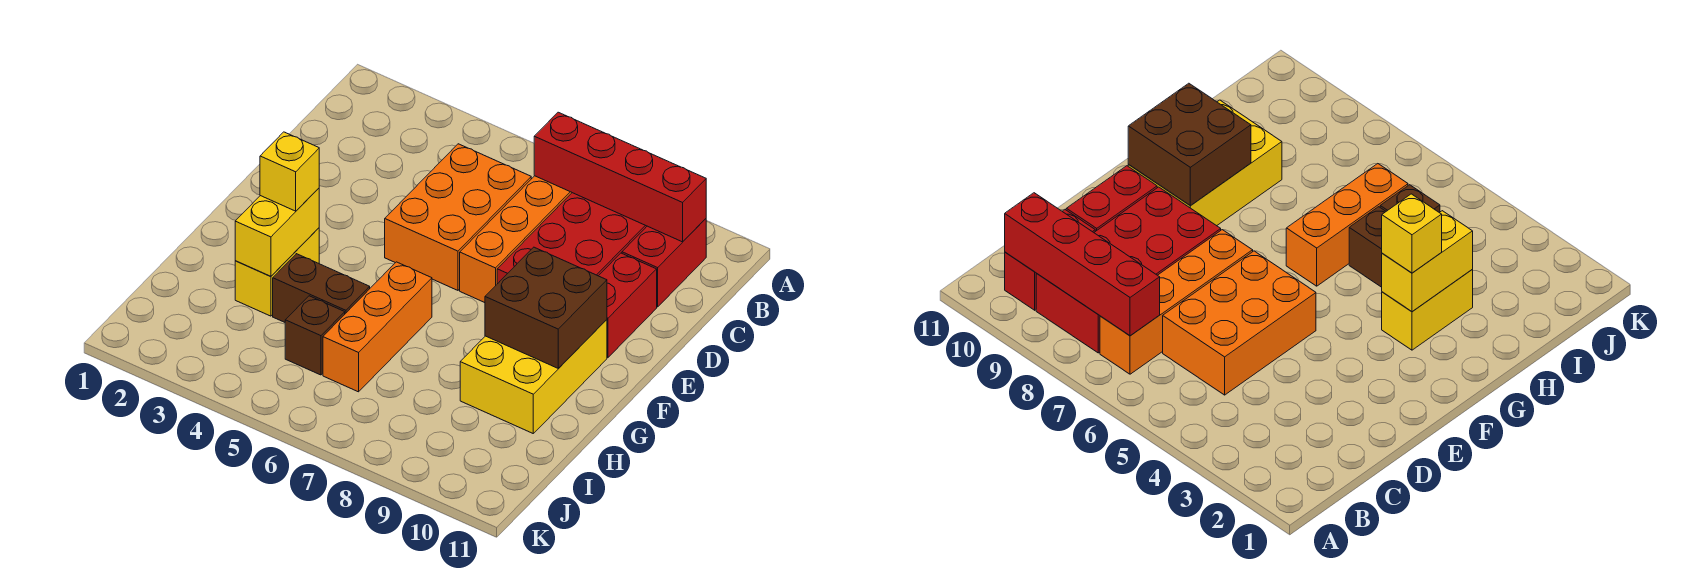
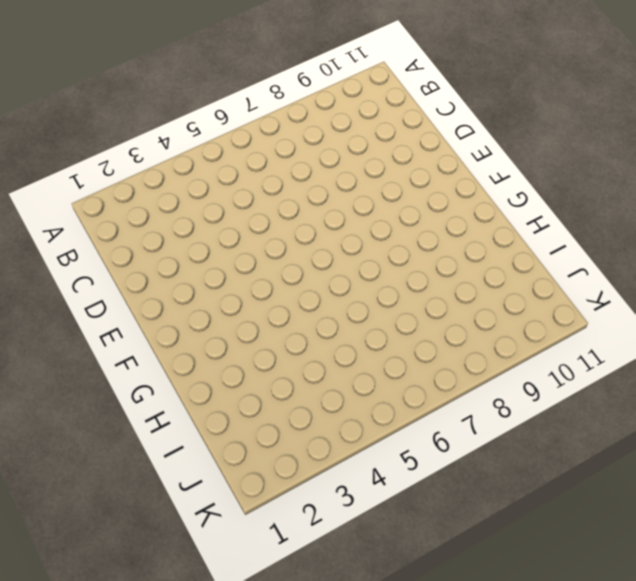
none -> orange 1x4 brick [460,176,572,303]
none -> red 2x4 brick [497,193,647,284]
none -> red 1x2 brick [622,219,706,307]

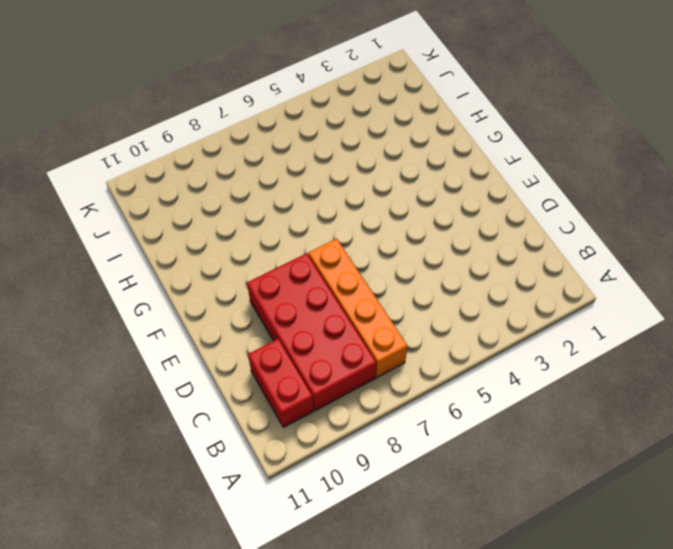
none -> orange 2x3 brick [385,144,531,290]
none -> red 1x2 brick [599,253,657,358]
none -> yellow 2x3 brick [460,320,607,433]

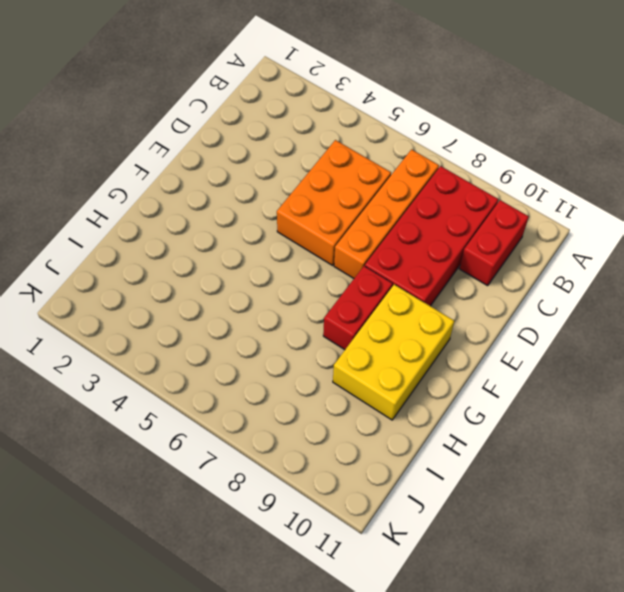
red 1x2 brick [323,266,393,350] -> red 1x2 brick moved to [599,253,657,358]
none -> yellow 1x2 brick [235,228,319,316]
none -> orange 1x3 brick [323,262,432,392]
none -> brown 1x2 brick [273,254,370,322]

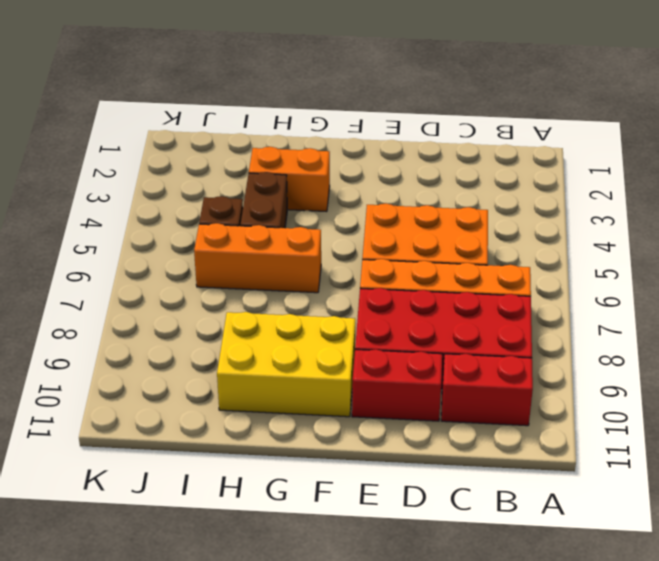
orange 1x2 brick [249,147,330,212] -> yellow 1x2 brick [235,228,319,316]
none -> red 1x4 brick [534,112,706,242]
none -> brown 2x2 brick [485,247,607,368]
none -> yellow 1x2 brick [235,188,319,276]

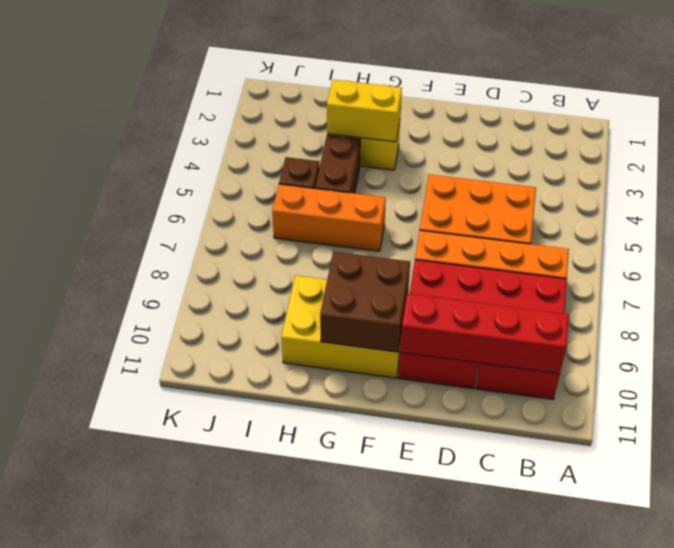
red 1x4 brick [400,294,569,374] -> red 1x4 brick turned to [534,112,706,242]
none -> yellow 1x1 brick [260,132,319,211]

